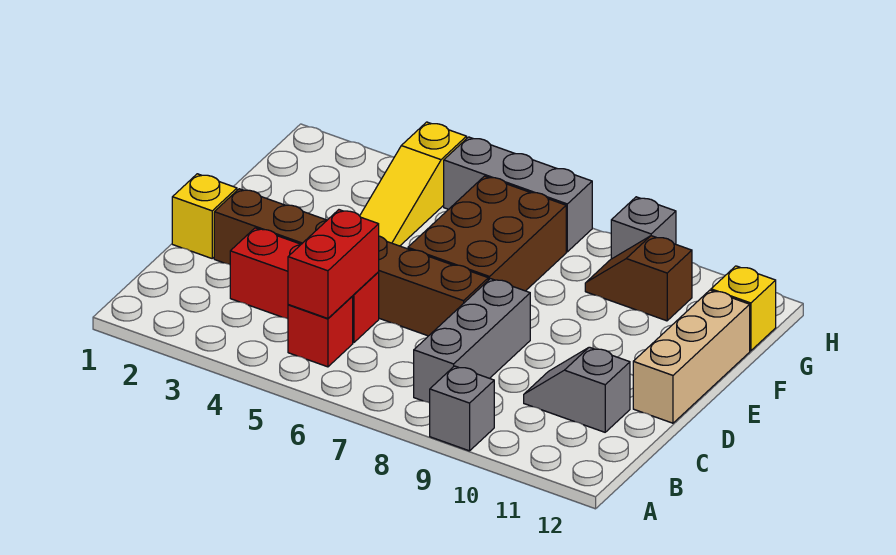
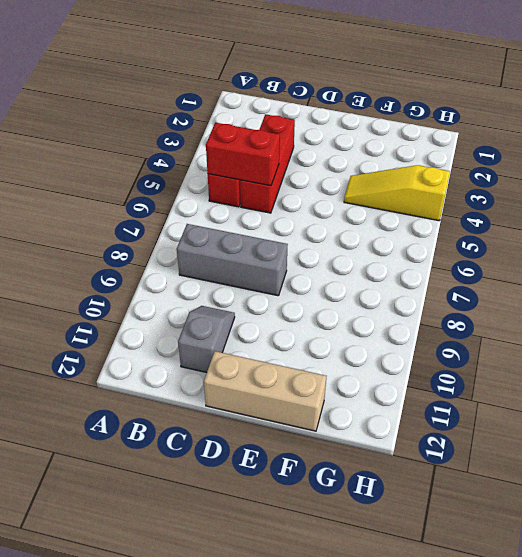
none -> grey 1x1 brick [430,366,494,451]
none -> yellow 1x1 brick [172,174,237,258]
none -> brown 1x6 brick [214,189,488,336]

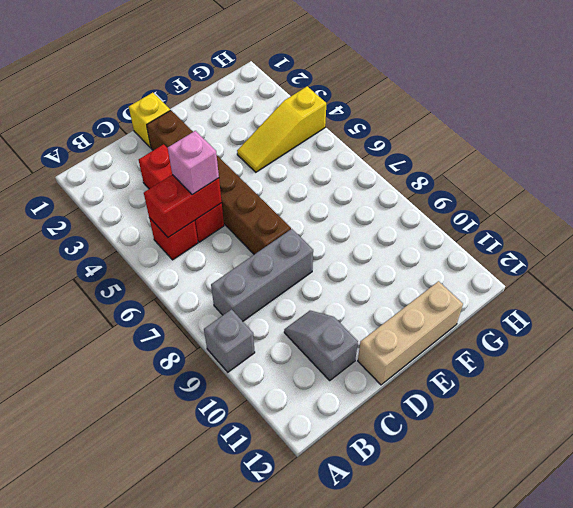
pink 1x1 brick [168,131,219,195] -> none
none -> brown 2x3 brick [408,176,566,291]
none -> brown 1x2 slope [585,236,692,321]
none -> yellow 1x1 brick [711,266,776,351]

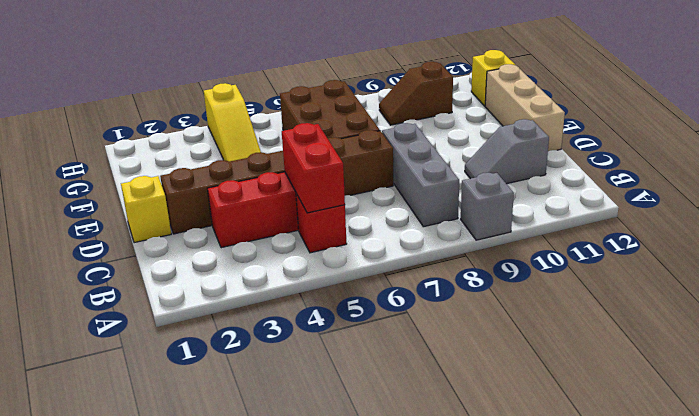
none -> grey 1x3 brick [444,137,592,252]
none -> grey 1x1 brick [611,197,676,259]

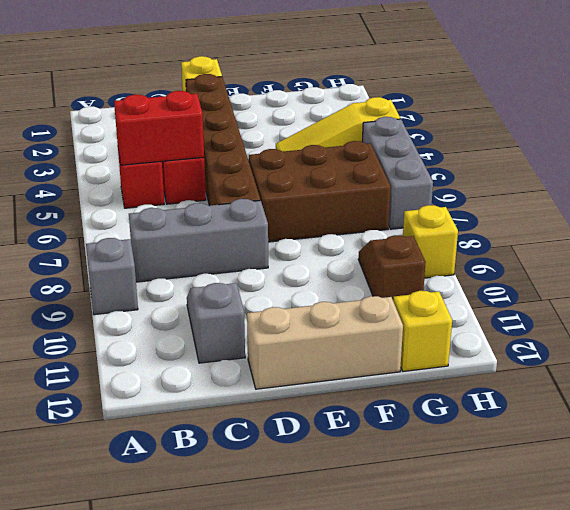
yellow 1x1 brick [403,205,458,278] -> grey 1x1 brick [611,197,676,259]

